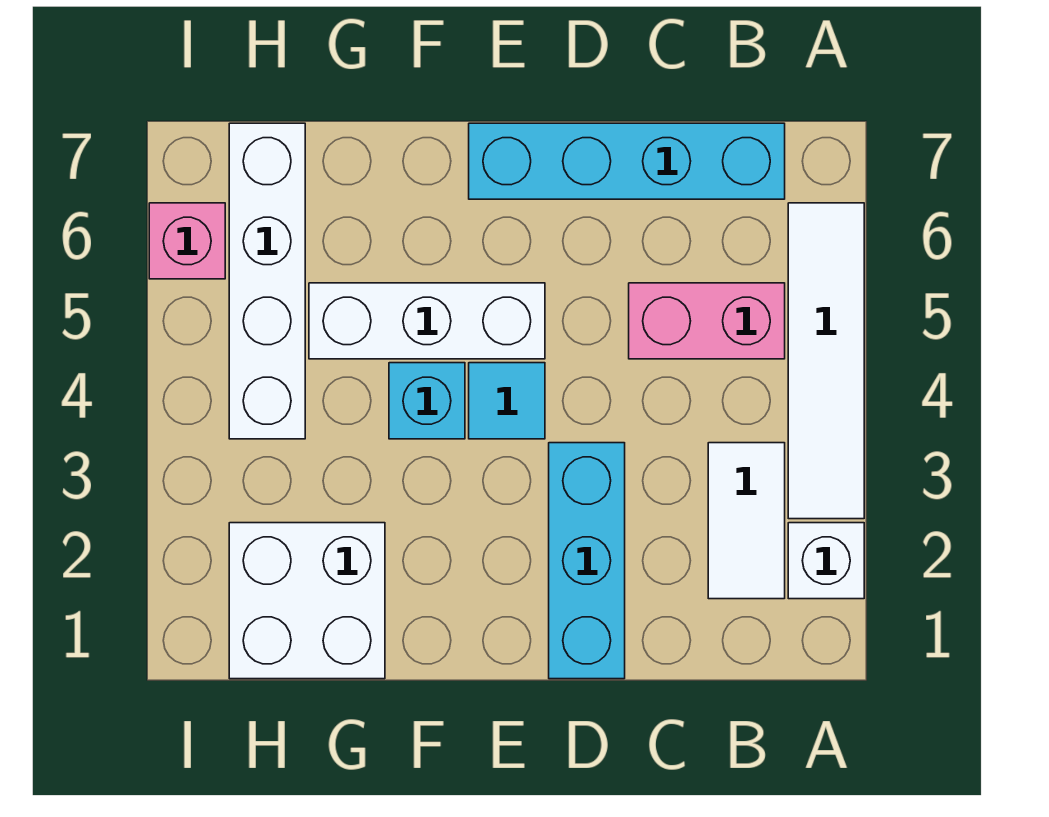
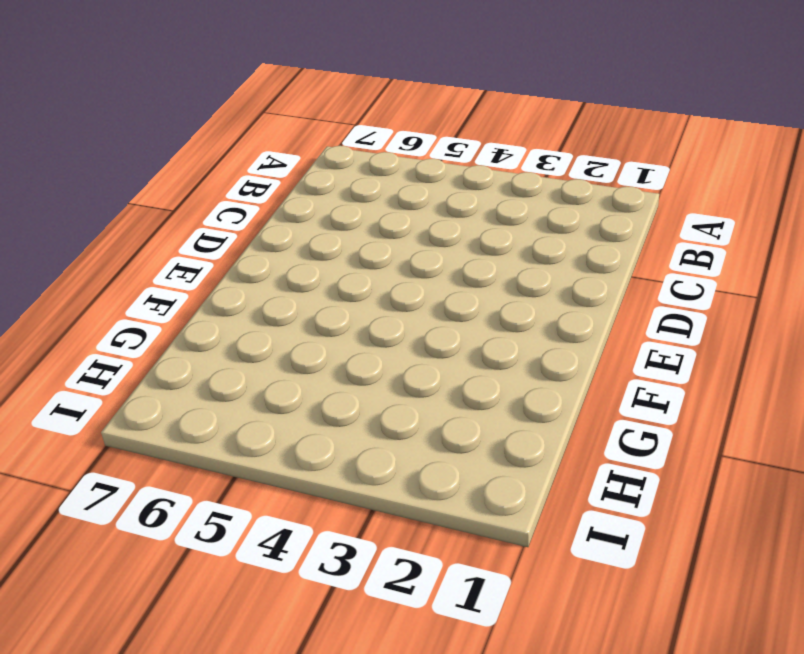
none -> white 1x1 brick [788,523,864,599]
none -> white 1x4 tile [788,203,864,519]
none -> white 1x2 tile [708,443,785,599]

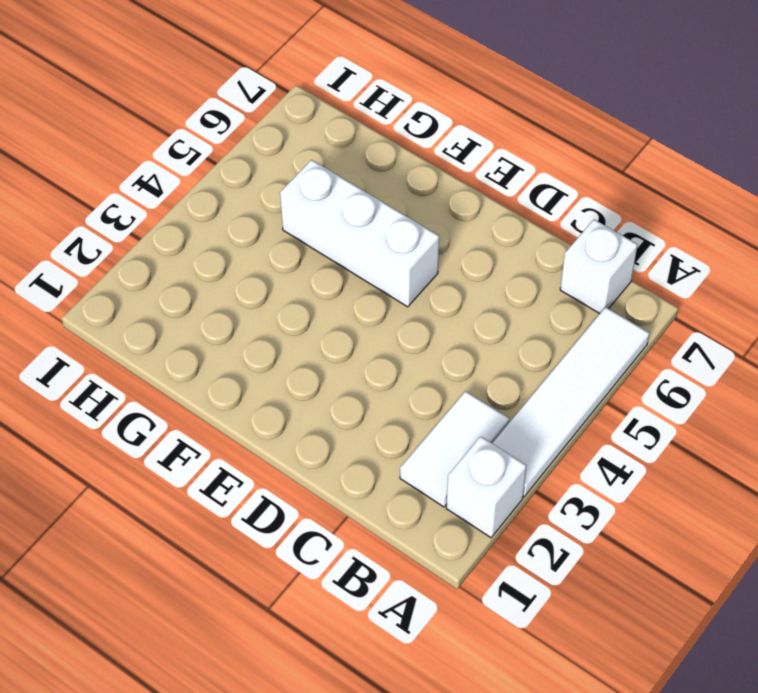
white 1x1 brick [560,219,638,314] -> cyan 1x4 brick [469,123,785,199]
none -> pink 1x2 brick [629,283,785,359]
none -> cyan 1x3 brick [549,443,625,679]
none -> cyan 1x1 tile [469,363,545,439]

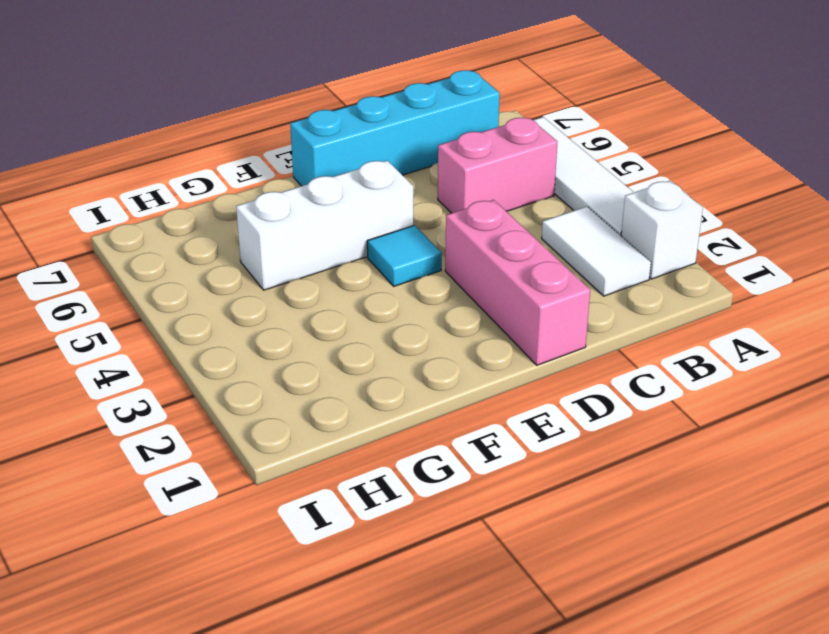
pink 1x3 brick [445,200,590,365] -> cyan 1x3 brick [549,443,625,679]
none -> cyan 1x1 brick [389,363,465,439]
none -> white 2x2 brick [229,523,385,679]
none -> white 1x4 brick [229,123,305,439]

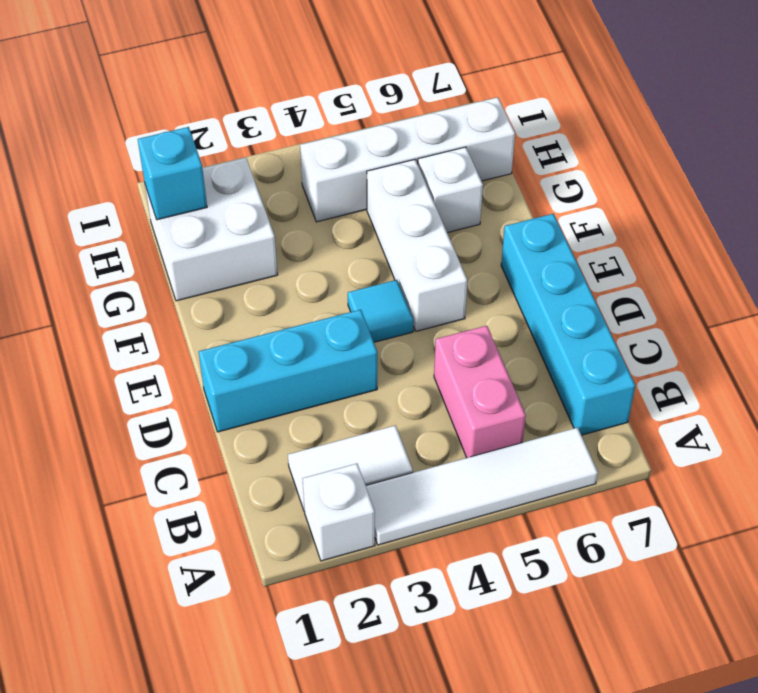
white 1x1 brick [418,147,483,233] -> none
cyan 1x1 brick [138,127,207,220] -> cyan 1x1 brick moved to [389,363,465,439]
none -> pink 1x1 brick [149,203,225,279]

